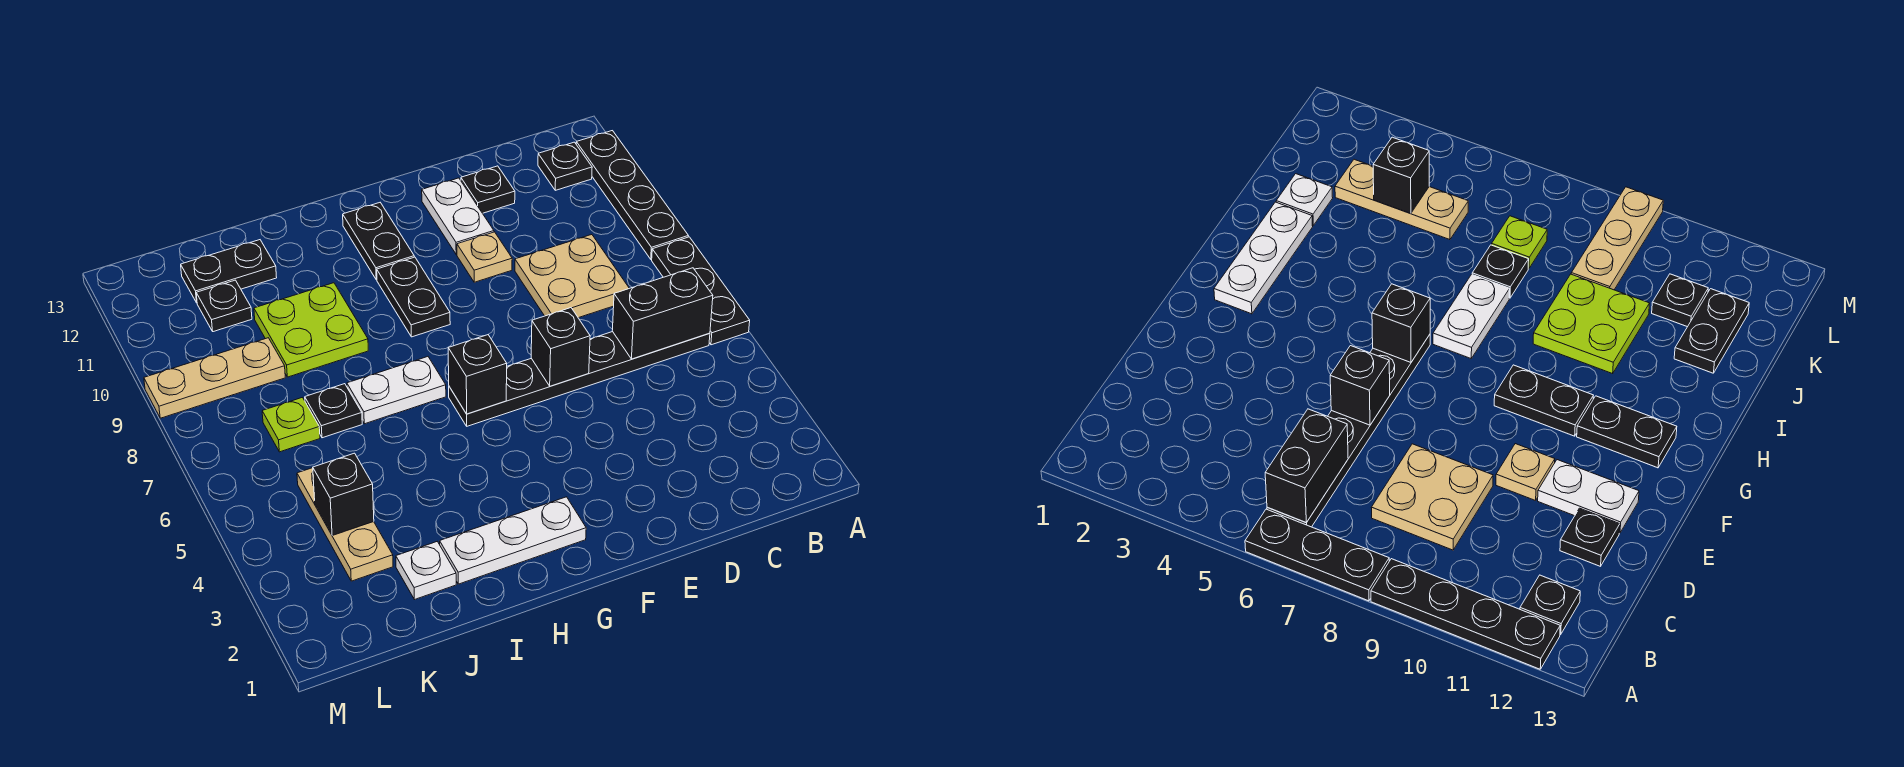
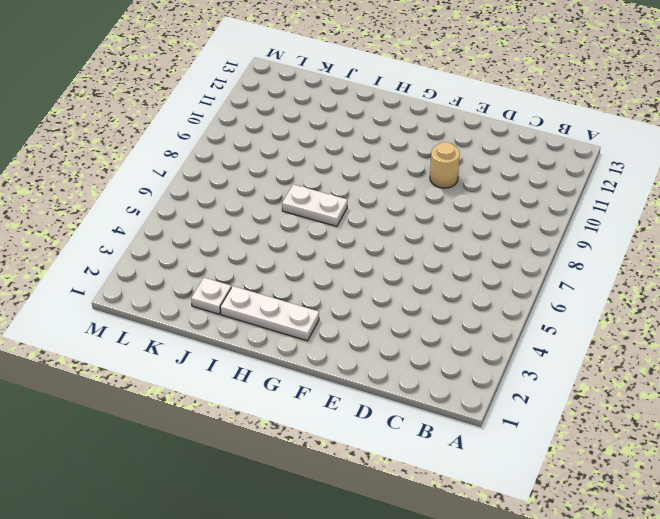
tan 1x1 round brick [430,142,460,188] -> tan 1x1 plate [457,232,512,282]
none -> black 1x3 plate [652,237,750,345]
none -> black 1x4 plate [576,131,688,259]
none -> black 1x6 plate [449,332,710,426]

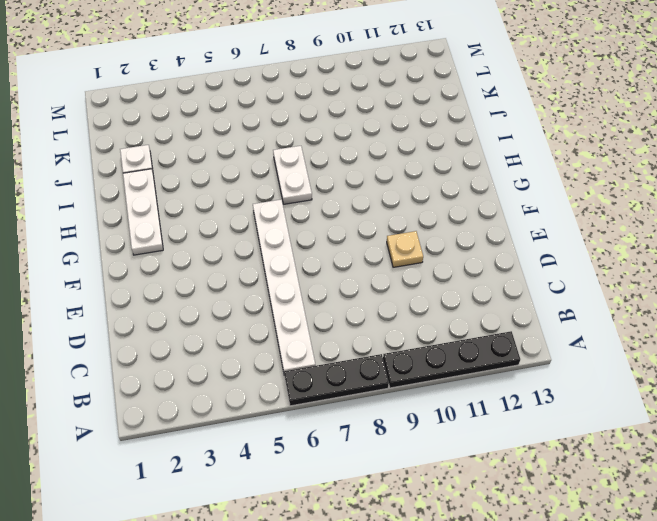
white 1x6 plate [253,199,315,372] -> black 1x6 plate [449,332,710,426]
none -> black 1x1 plate [538,142,592,190]
none -> tan 2x2 plate [515,235,629,318]
none -> black 1x1 plate [461,166,515,213]

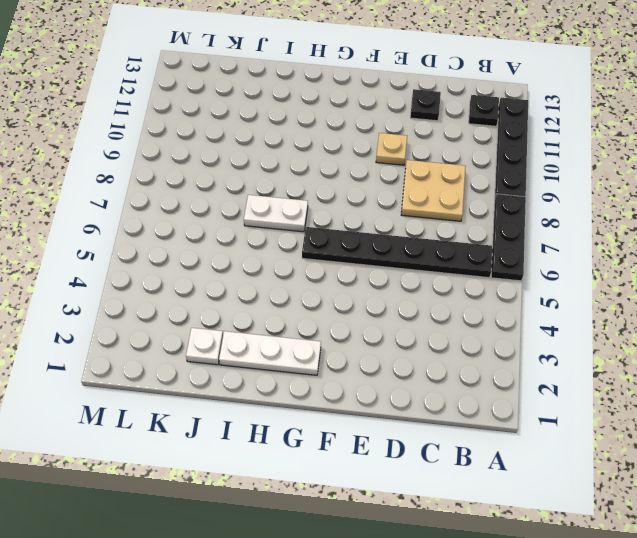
none -> white 1x2 plate [422,178,494,254]
none -> black 1x2 plate [377,257,450,337]
none -> black 1x2 plate [343,203,414,280]

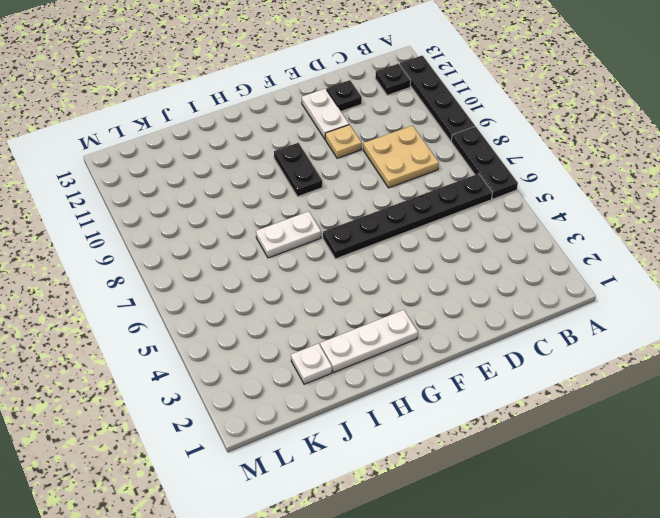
none -> black 1x2 plate [343,203,414,280]
none -> lime 2x2 plate [254,283,368,377]
none -> black 1x1 plate [305,384,362,438]

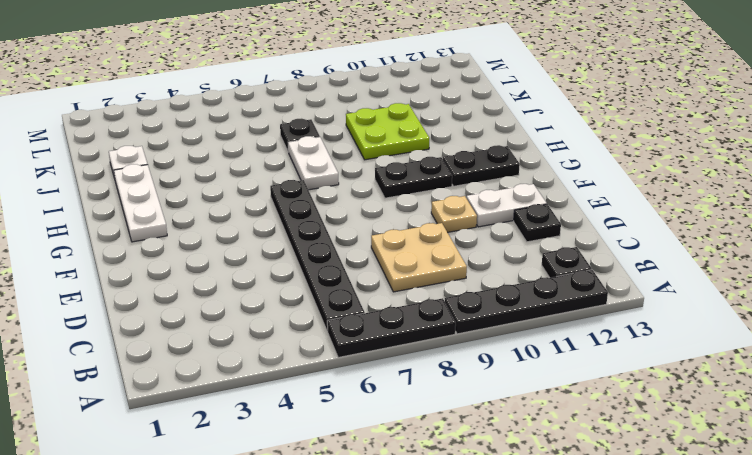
none -> black 1x2 plate [181,240,277,303]
none -> tan 1x3 plate [297,468,393,581]
none -> lime 1x1 plate [262,398,320,452]

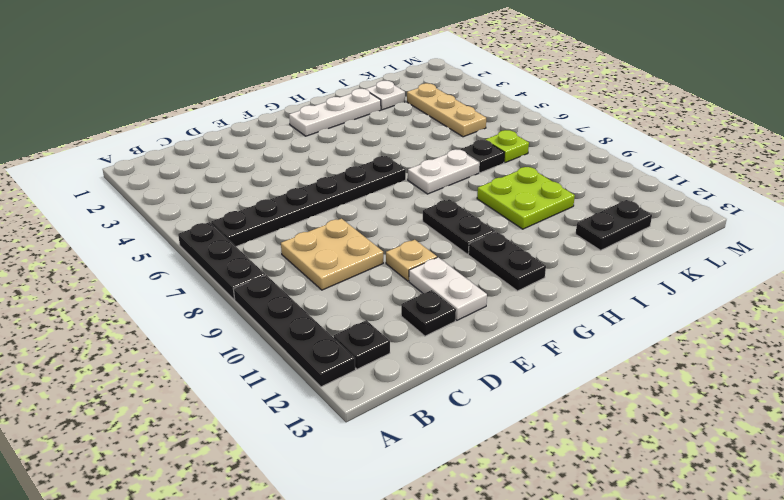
none -> tan 1x3 plate [144,338,285,418]
none -> black 1x1 plate [196,280,252,332]
none -> black 1x2 brick [612,268,713,359]

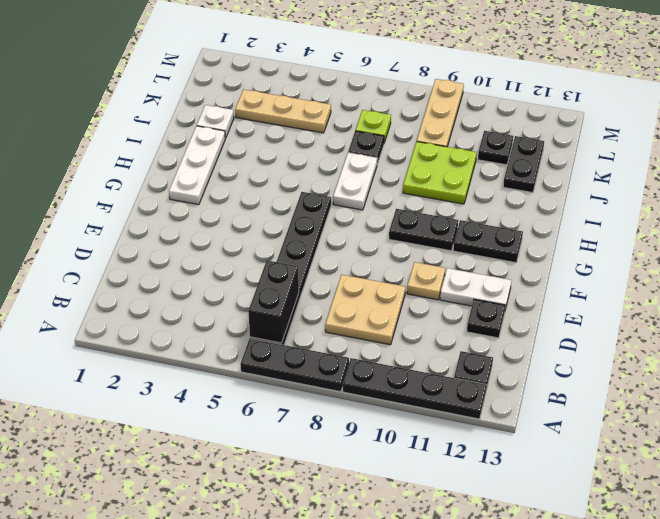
none -> black 1x1 brick [531,308,590,386]
none -> black 1x1 brick [448,335,507,414]
none -> black 1x1 brick [313,453,374,536]

